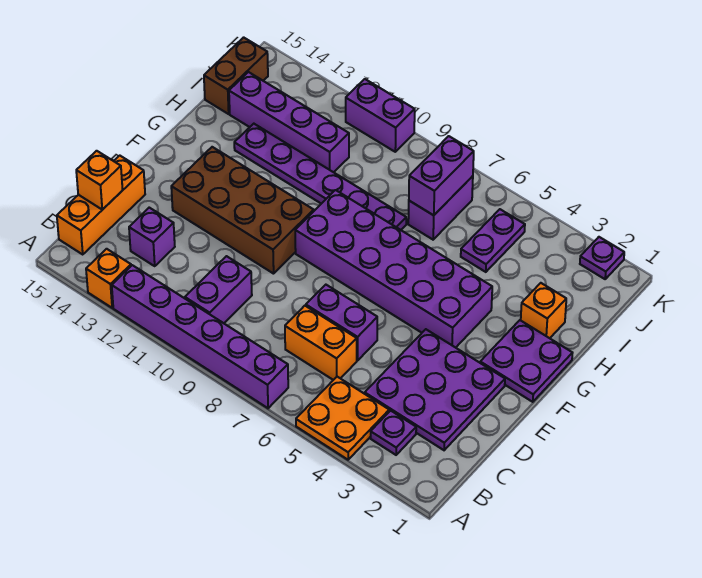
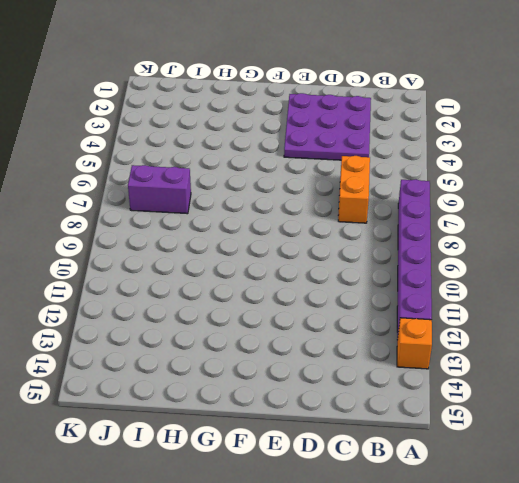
none -> orange 2x2 plate [296,377,389,460]
none -> purple 1x1 plate [371,411,416,455]
none -> purple 1x2 brick [185,256,252,323]

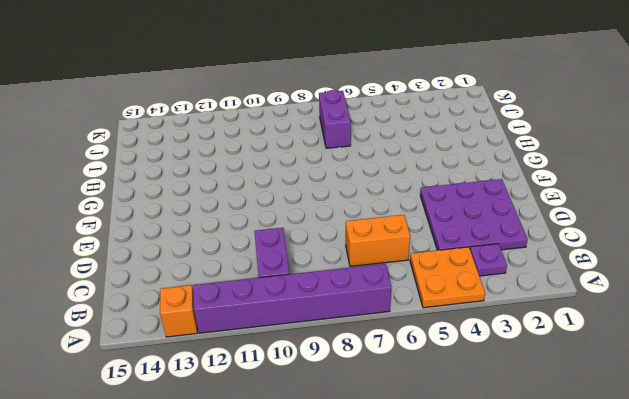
none -> orange 1x3 brick [57,156,145,254]
none -> purple 1x1 brick [129,208,175,266]
none -> purple 1x2 brick [306,285,377,361]

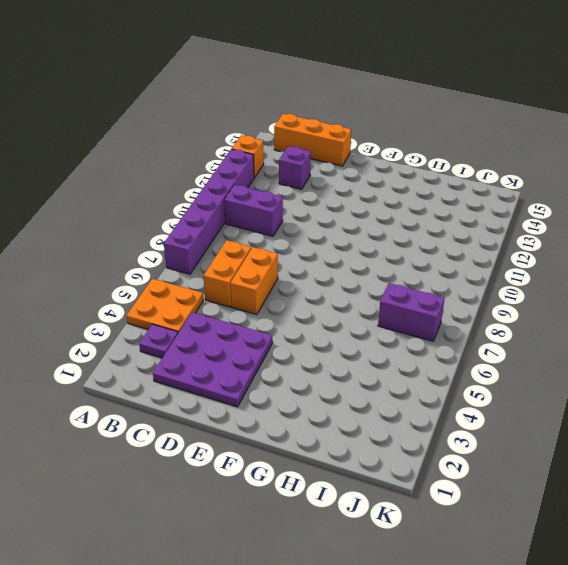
orange 1x2 brick [230,247,278,315] -> purple 1x2 brick [306,285,377,361]
none -> brown 2x4 brick [171,147,314,274]
none -> purple 2x2 plate [480,320,572,402]
none -> purple 2x6 brick [295,190,492,348]

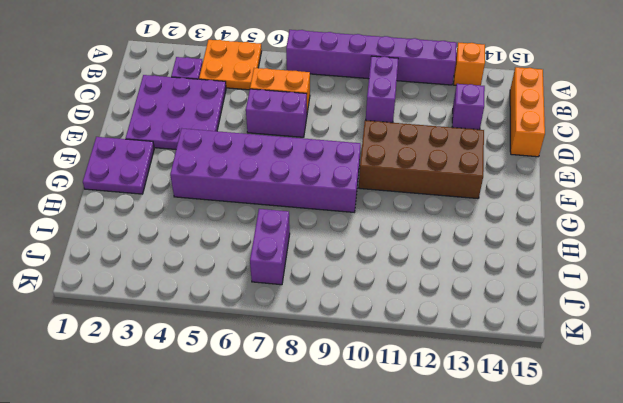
none -> orange 1x1 brick [521,283,566,338]
none -> purple 1x6 plate [234,124,406,230]
none -> purple 1x2 plate [461,209,525,272]

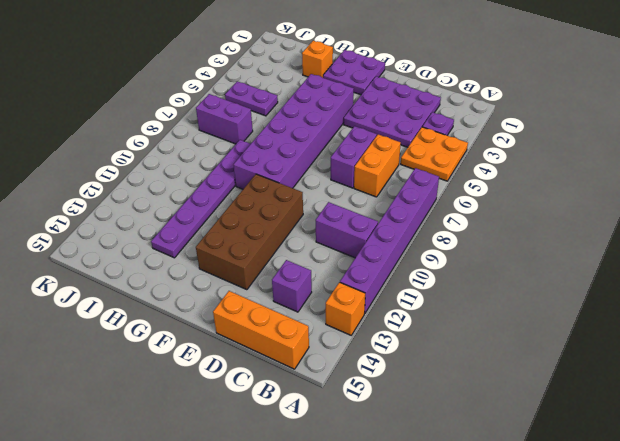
none -> purple 1x4 brick [229,72,349,172]
none -> brown 1x2 brick [204,37,268,114]
none -> purple 1x1 plate [580,237,624,279]

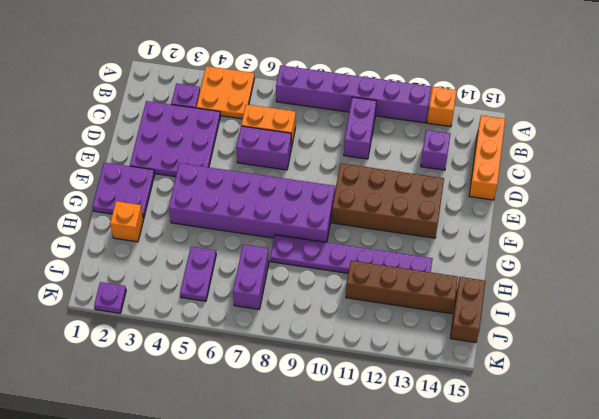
brown 1x4 brick [346,261,458,314] -> purple 1x4 brick [229,72,349,172]
none -> purple 1x2 brick [346,79,415,152]
none -> orange 1x1 brick [76,151,123,210]
none -> purple 1x2 brick [409,136,474,215]

